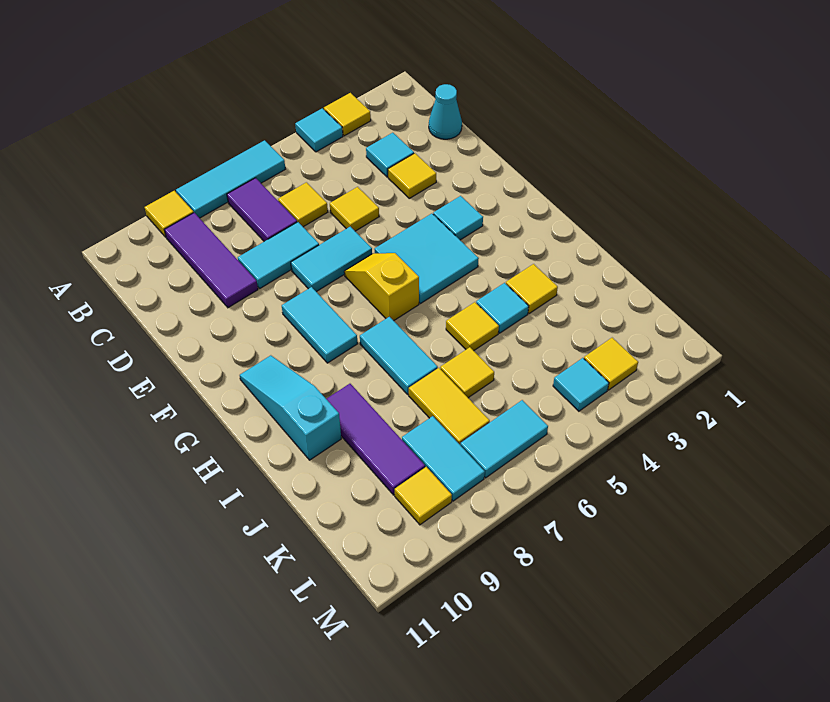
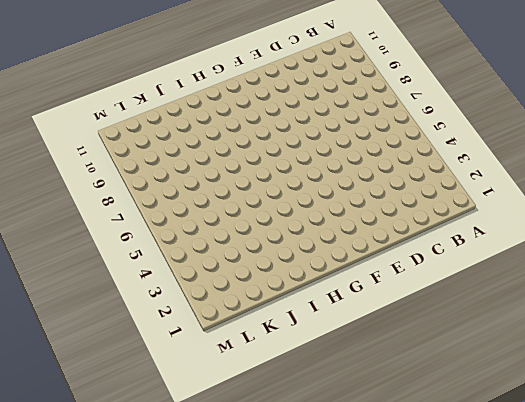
none -> yellow 1x1 tile [324,93,371,136]
none -> cyan 1x1 tile [295,108,343,152]
none -> cyan 1x3 tile [176,140,285,218]
none -> yellow 1x1 tile [145,191,194,237]

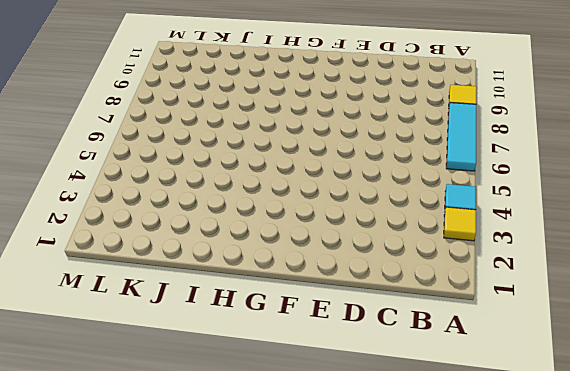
none -> purple 1x2 tile [227,178,297,241]
none -> purple 1x3 tile [164,213,258,308]
none -> cyan 1x1 cone [429,84,462,139]
none -> cyan 1x1 tile [366,133,414,177]

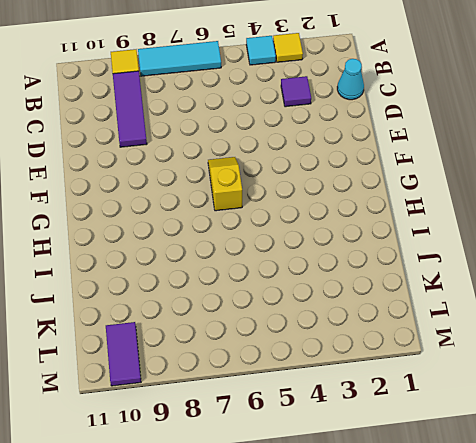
purple 1x1 tile [281,76,311,107] -> cyan 1x1 tile [366,133,414,177]
purple 1x2 tile [106,322,141,386] -> purple 1x2 tile moved to [227,178,297,241]
none -> yellow 1x1 tile [278,182,328,227]
none -> yellow 1x1 tile [388,153,436,198]
none -> yellow 1x1 tile [330,187,379,231]
none -> cyan 1x2 tile [238,222,319,288]

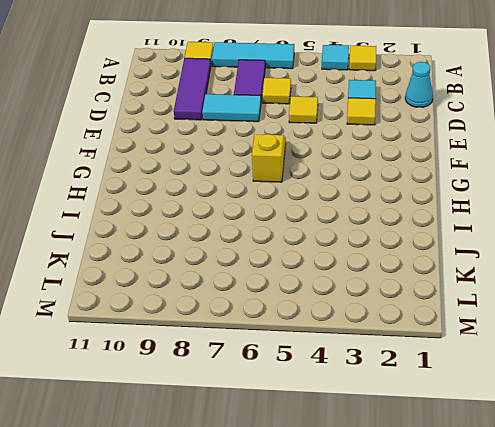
none -> cyan 1x2 tile [291,227,372,292]
none -> cyan 1x1 tile [433,196,483,240]
none -> cyan 2x2 tile [374,214,479,304]
none -> cyan 1x2 tile [282,287,358,363]

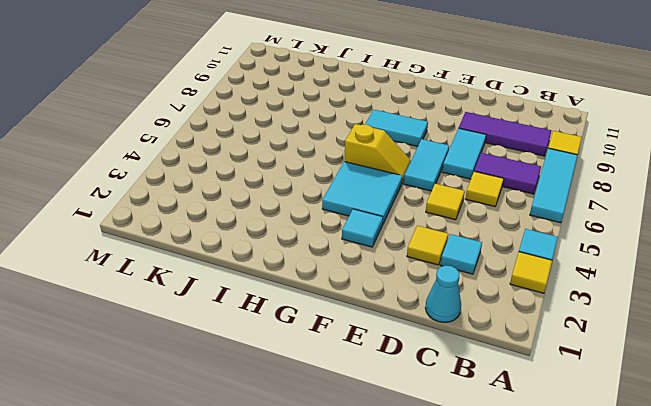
none -> cyan 1x3 slope [240,355,341,460]
none -> cyan 1x2 tile [360,317,438,394]
none -> yellow 1x1 tile [506,264,558,314]
none -> cyan 1x1 tile [476,283,529,333]

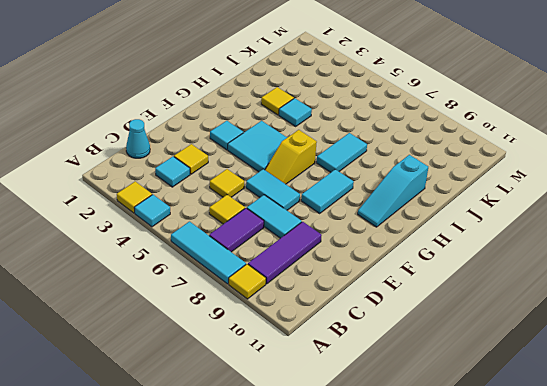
none -> yellow 1x1 tile [446,302,499,351]
none -> purple 1x3 tile [327,384,425,495]
none -> yellow 1x1 tile [440,347,494,398]
none -> yellow 1x2 tile [409,368,490,444]

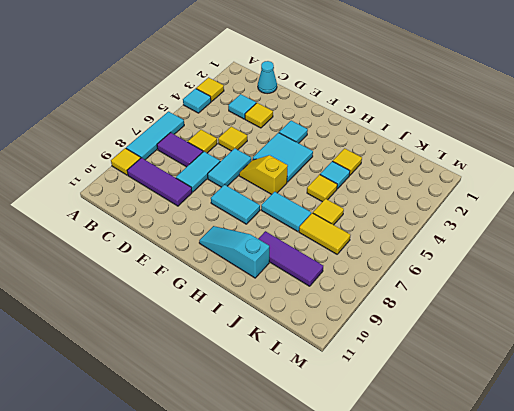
none -> cyan 1x2 tile [402,416,485,501]
none -> yellow 1x1 tile [584,338,638,390]
none -> cyan 1x1 tile [553,358,609,411]
none -> cyan 1x2 tile [460,400,548,478]

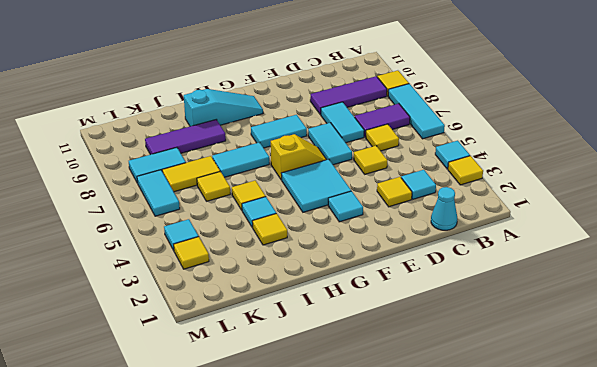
none -> yellow 1x1 tile [395,467,452,525]

